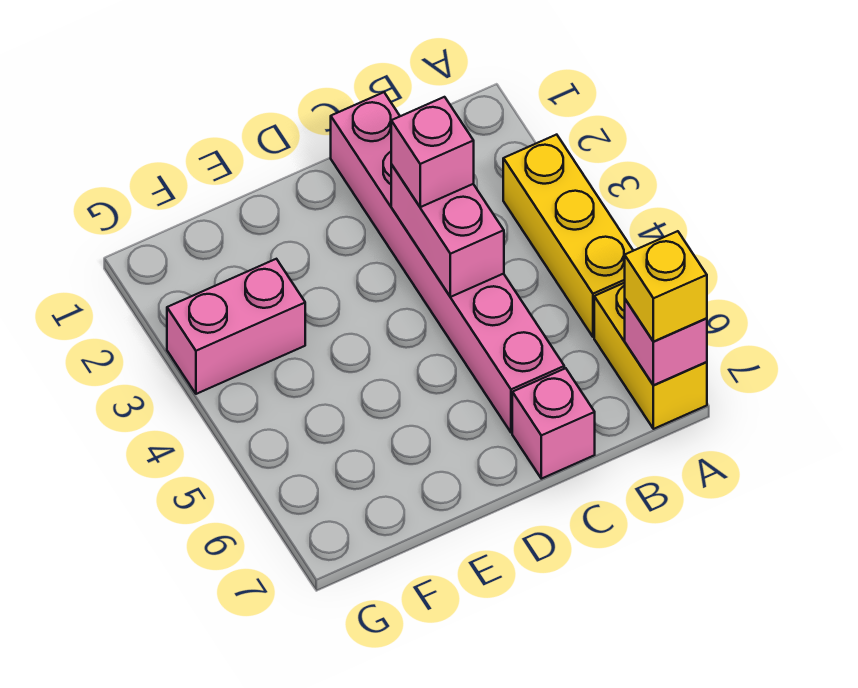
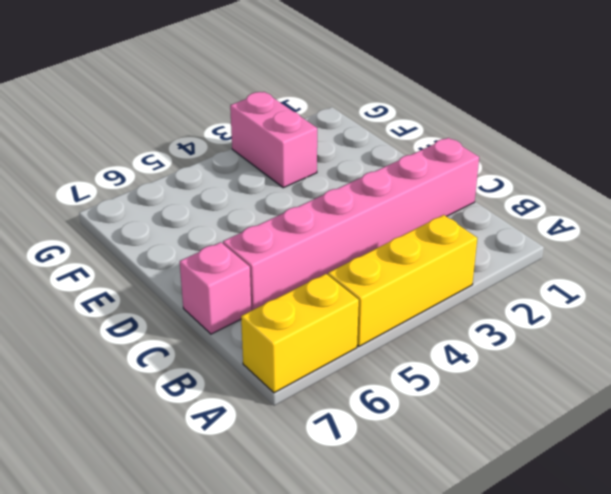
none -> pink 1x1 brick [625,299,707,385]
none -> pink 1x2 brick [391,164,504,297]

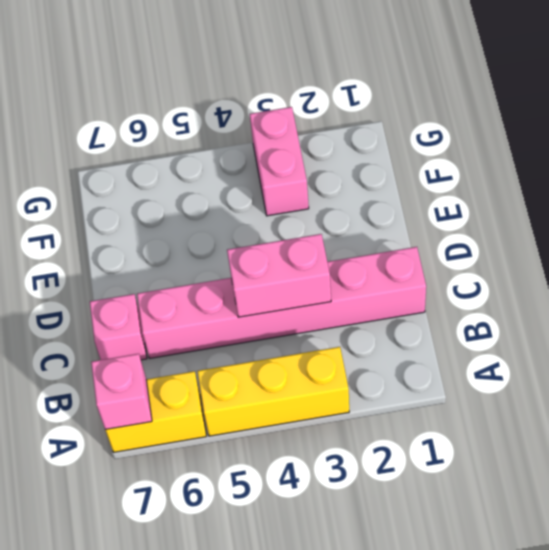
none -> yellow 1x1 brick [625,231,707,342]
none -> pink 1x1 brick [391,97,474,207]

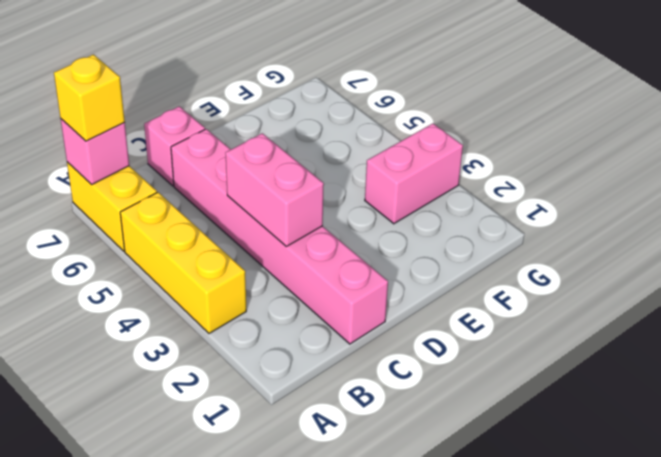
none -> pink 1x1 brick [391,97,474,207]

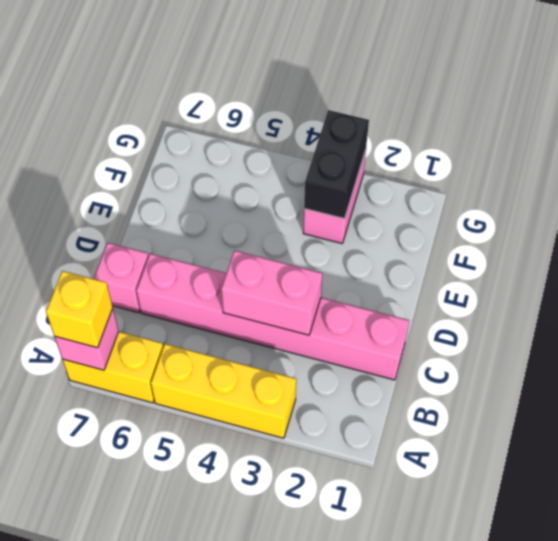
black 1x2 brick [304,110,369,219] -> none
none -> pink 1x1 brick [391,97,474,207]

